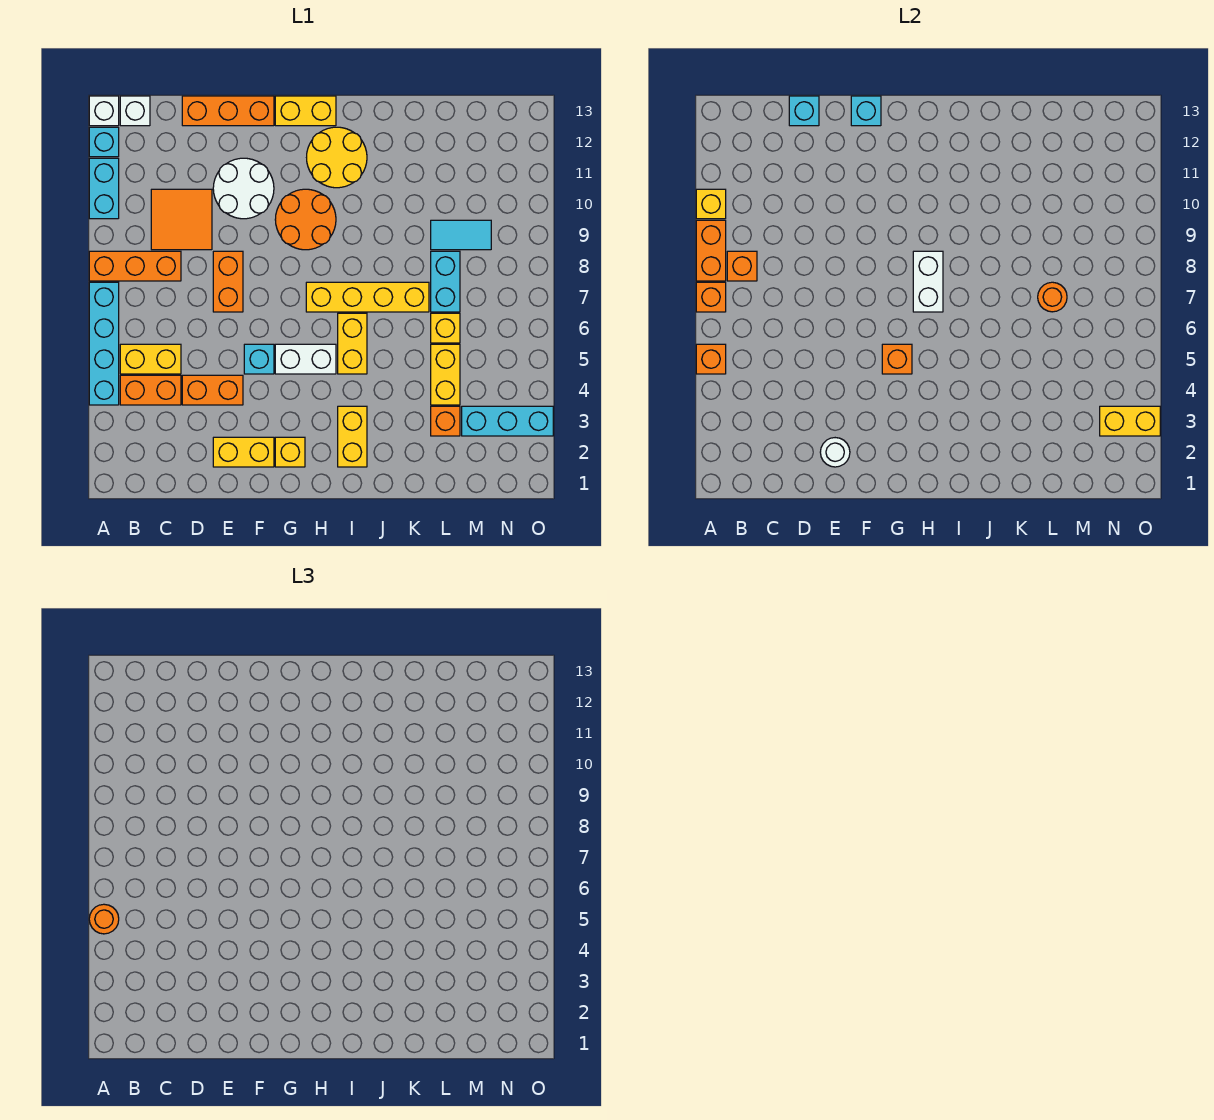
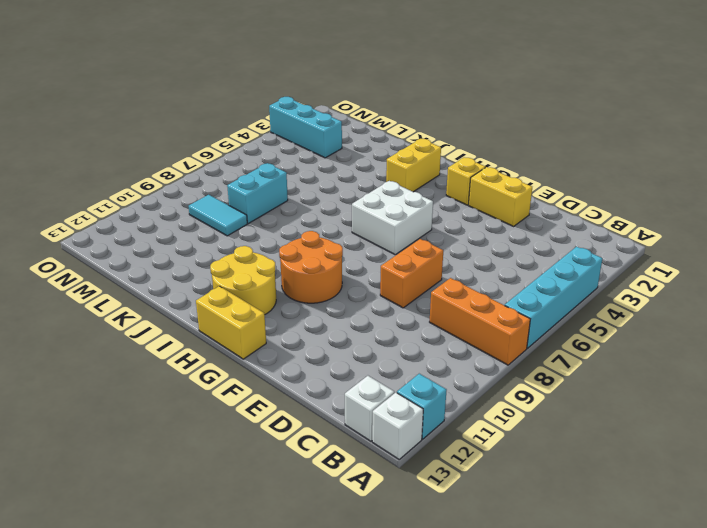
white 2x2 brick [352,181,433,255] -> white 1x2 brick [275,344,336,374]
none -> cyan 1x2 brick [89,158,119,219]
none -> orange 1x2 brick [120,375,181,405]
none -> yellow 1x2 brick [120,344,181,374]
none -> orange 2x2 tile [151,189,212,250]

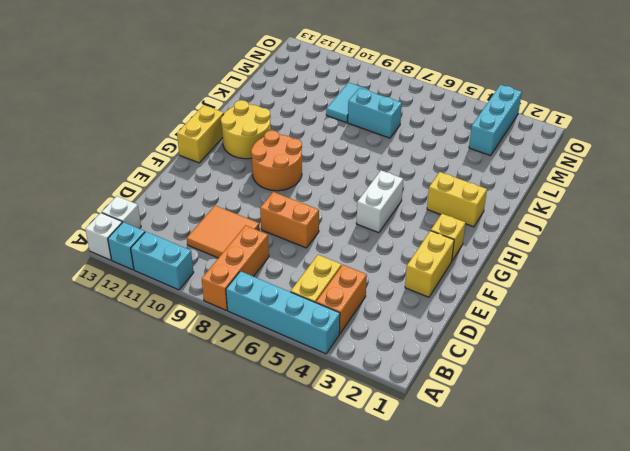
none -> orange 1x2 brick [182,375,243,405]
none -> orange 1x3 brick [182,96,274,126]
none -> white 2x2 round brick [213,158,274,219]
none -> cyan 1x1 brick [244,344,274,374]

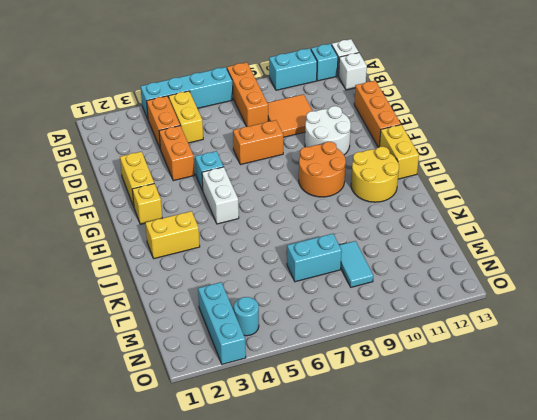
cyan 1x1 round brick [234,297,259,336] -> none
none -> yellow 1x4 brick [306,282,429,312]
none -> yellow 1x2 brick [338,313,367,374]
none -> orange 1x1 brick [431,406,460,436]
none -> yellow 1x2 brick [431,344,460,405]

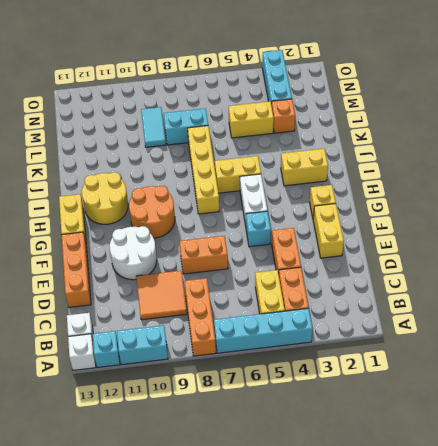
none -> yellow 1x1 brick [431,313,460,343]
none -> orange 1x1 brick [696,344,726,374]
none -> orange 1x1 brick [696,282,726,312]
none -> orange 1x2 brick [696,220,726,281]

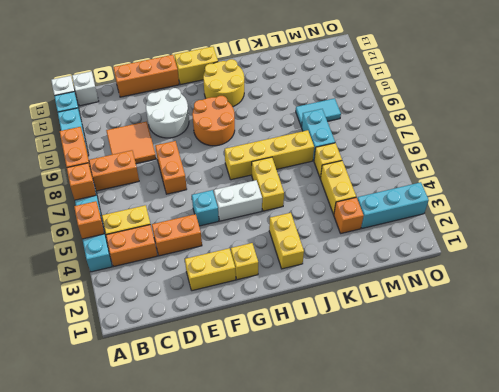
none -> yellow 1x1 brick [696,189,726,219]
none -> orange 1x1 brick [727,251,757,281]
none -> cyan 1x1 brick [789,96,819,126]
none -> white 1x1 round brick [820,438,850,467]

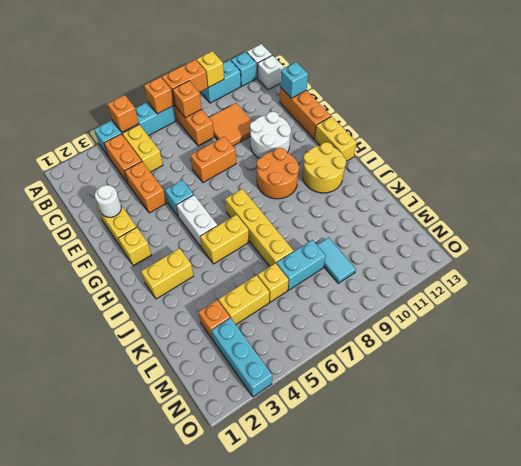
none -> cyan 1x1 brick [851,96,881,126]
none -> orange 1x1 brick [882,344,912,374]
none -> white 1x2 brick [913,251,943,312]
none -> orange 1x1 round brick [1038,282,1067,312]

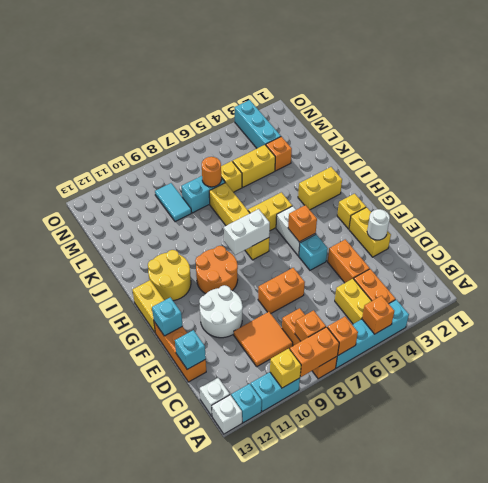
none -> yellow 1x2 brick [1100,406,1160,436]
none -> orange 1x1 round brick [89,904,119,934]

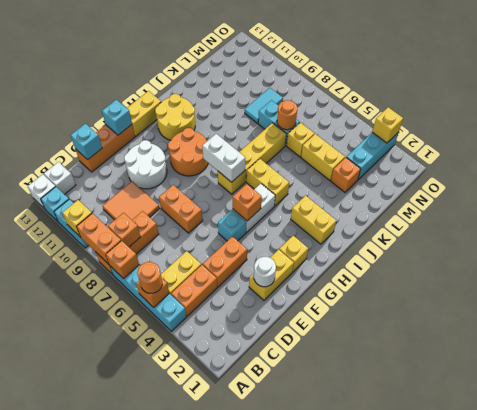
yellow 1x1 brick [372,107,403,143] -> yellow 1x2 brick [1100,406,1160,436]

